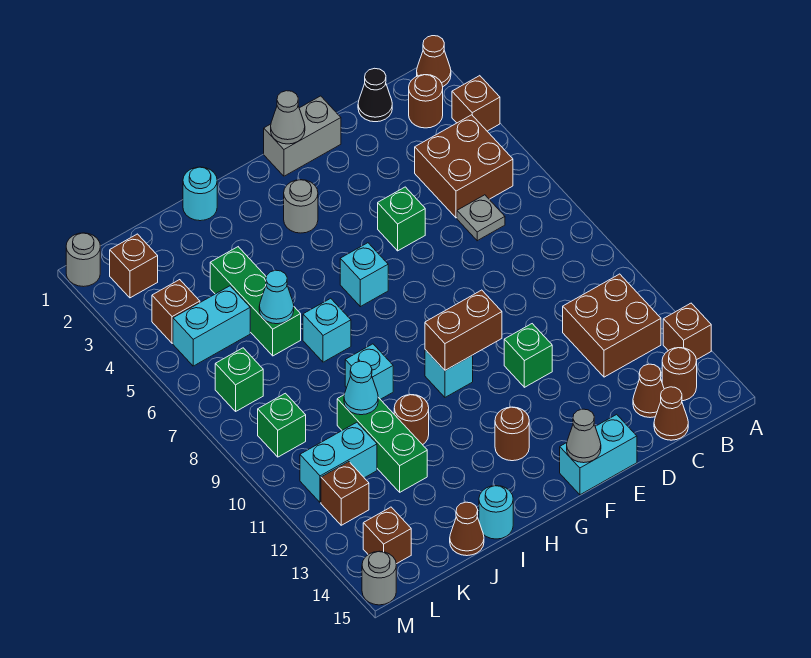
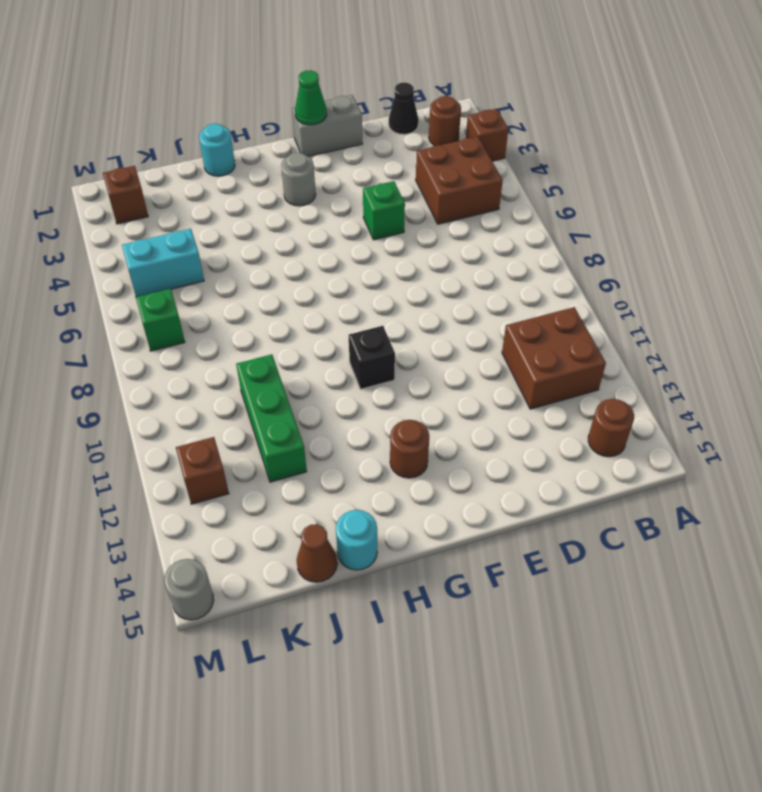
green 1x1 cone [295,70,327,125] -> grey 1x1 cone [271,91,305,144]
black 1x1 brick [349,326,395,389] -> cyan 1x1 brick [425,350,473,397]
none -> brown 1x1 cone [417,36,451,86]
none -> brown 1x1 brick [663,303,711,360]
none -> grey 1x1 plate [457,195,505,241]
none -> brown 1x1 cone [633,364,664,418]

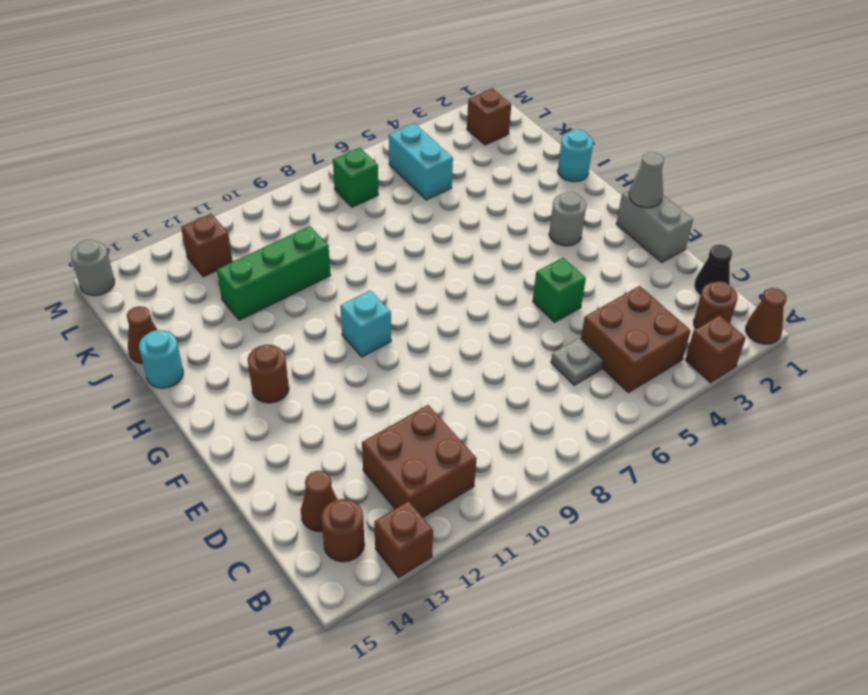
none -> brown 1x1 cone [654,387,688,440]
none -> green 1x1 brick [504,324,552,387]
none -> cyan 1x2 brick [560,414,637,495]
none -> cyan 1x1 brick [340,243,388,307]

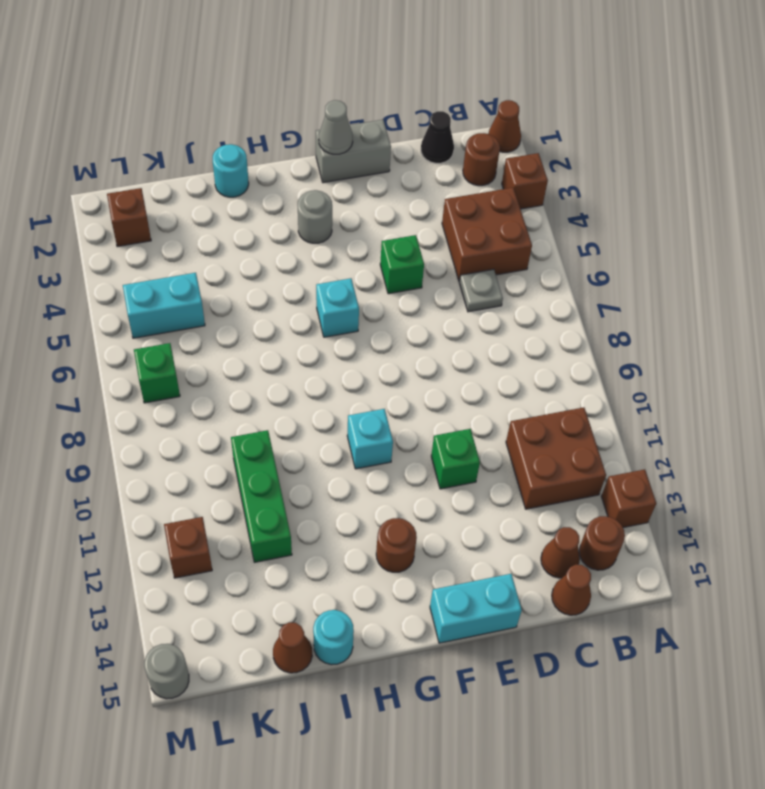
none -> cyan 1x1 brick [303,298,351,362]
none -> cyan 1x1 brick [345,344,393,399]
none -> brown 1x1 round brick [394,395,429,445]
none -> green 1x3 brick [210,247,301,356]

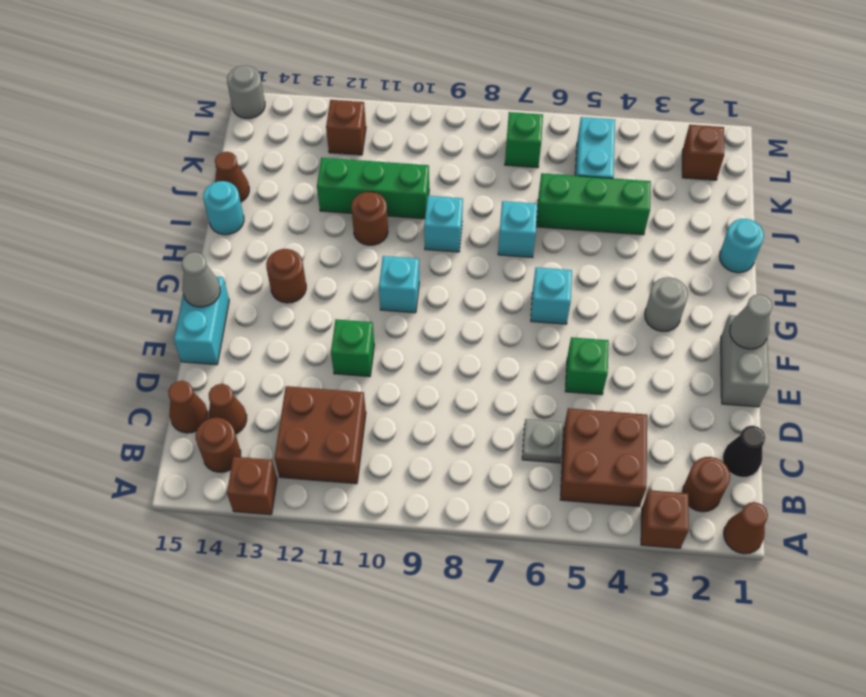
none -> cyan 1x2 brick [300,422,377,503]
none -> brown 1x1 brick [152,280,200,343]
none -> green 1x1 brick [258,393,306,457]
none -> brown 1x1 brick [363,507,411,564]

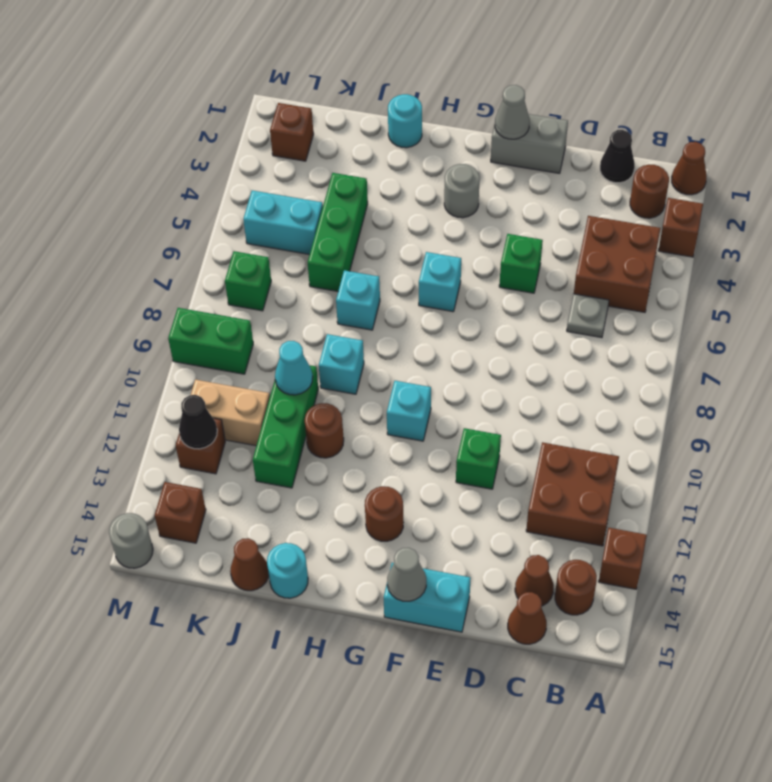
tan 1x2 brick [191,380,270,446] -> cyan 1x2 brick [300,422,377,503]
green 1x2 brick [168,308,253,374] -> green 1x1 brick [258,393,306,457]
black 1x1 cone [179,395,217,449] -> none
none -> brown 1x1 brick [152,280,200,343]
none -> grey 1x1 round brick [66,233,100,287]
none -> brown 1x2 brick [425,290,502,370]
none -> cyan 1x1 cone [259,270,294,324]

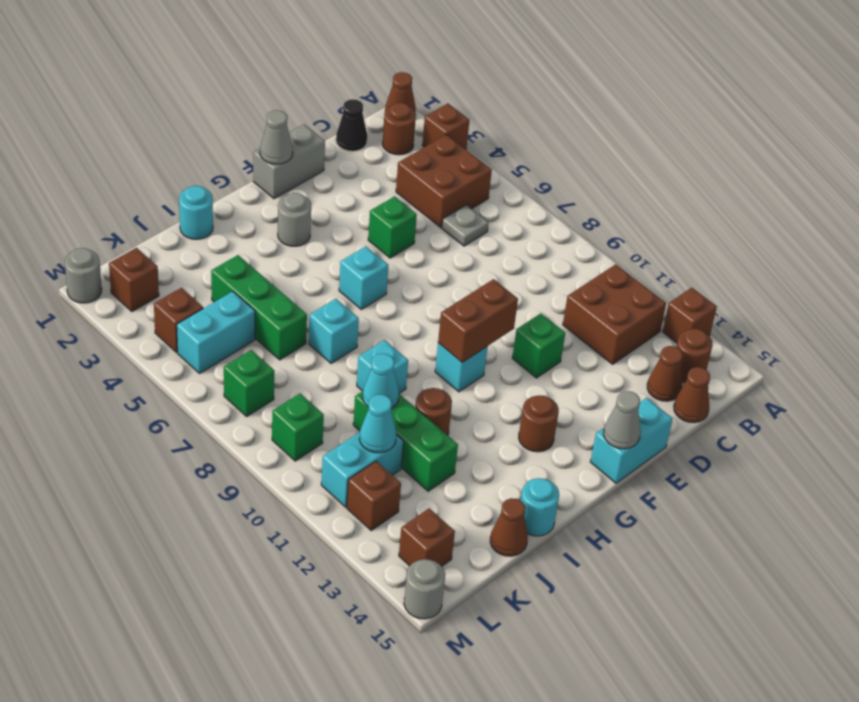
cyan 1x1 cone [359,394,396,453] -> cyan 1x1 cone moved to [259,270,294,324]

